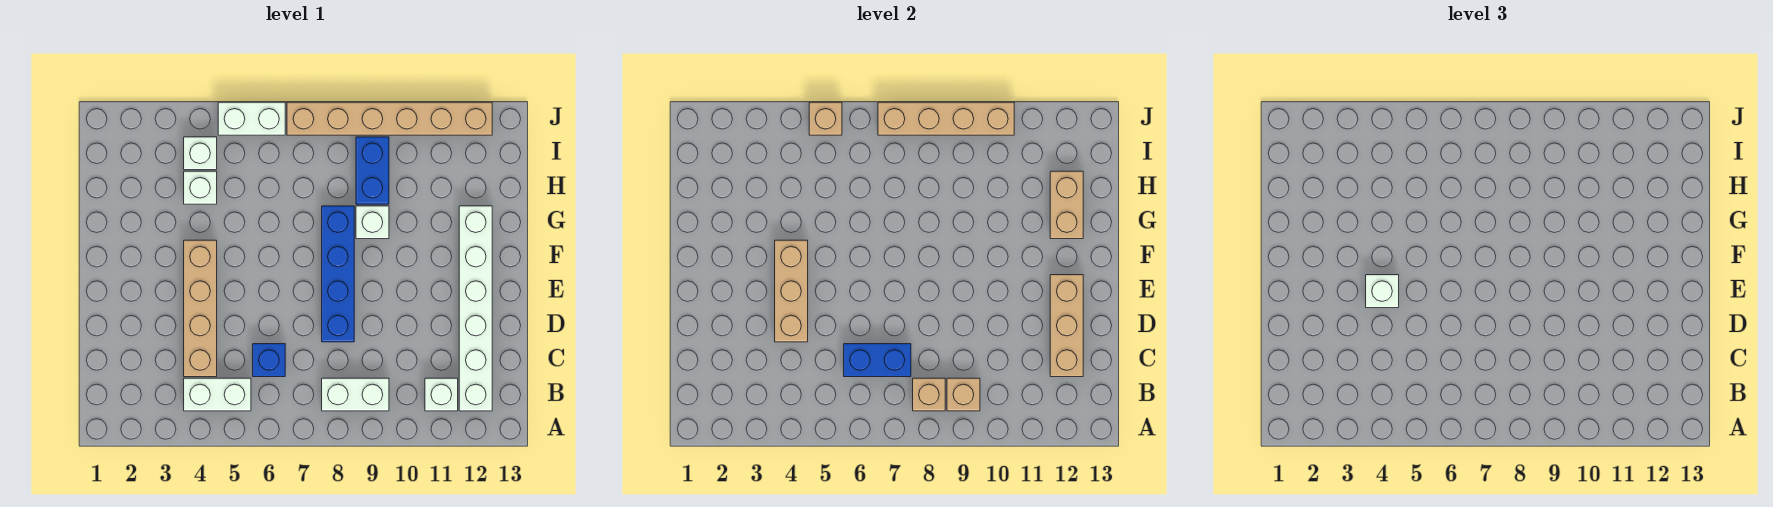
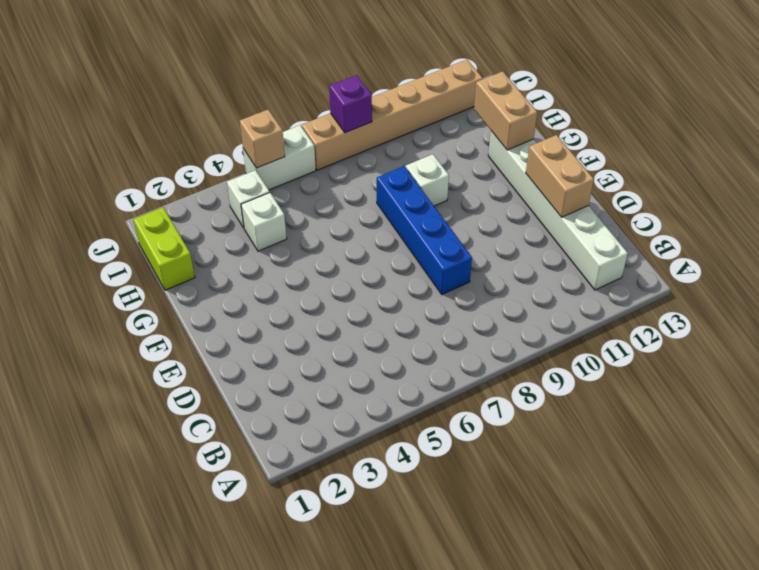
tan 1x2 brick [526,135,594,217] -> tan 1x3 brick [1050,275,1083,377]
lime 1x2 brick [133,207,195,290] -> none
purple 1x1 brick [329,75,372,133] -> tan 1x4 brick [878,102,1014,135]
none -> white 1x2 brick [184,378,251,411]
none -> white 1x2 brick [322,378,389,411]
none -> white 1x1 brick [425,378,458,411]

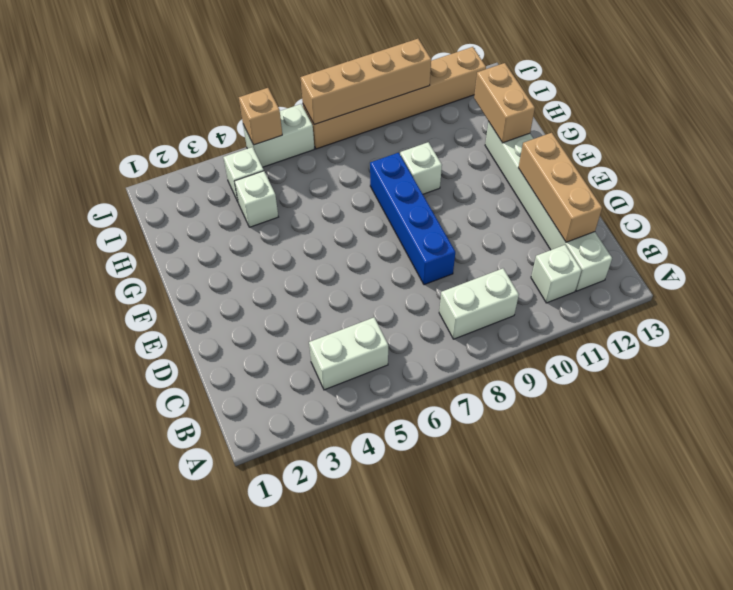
none -> tan 1x4 brick [184,240,217,377]
none -> blue 1x1 brick [253,344,285,377]
none -> blue 1x2 brick [356,137,389,204]

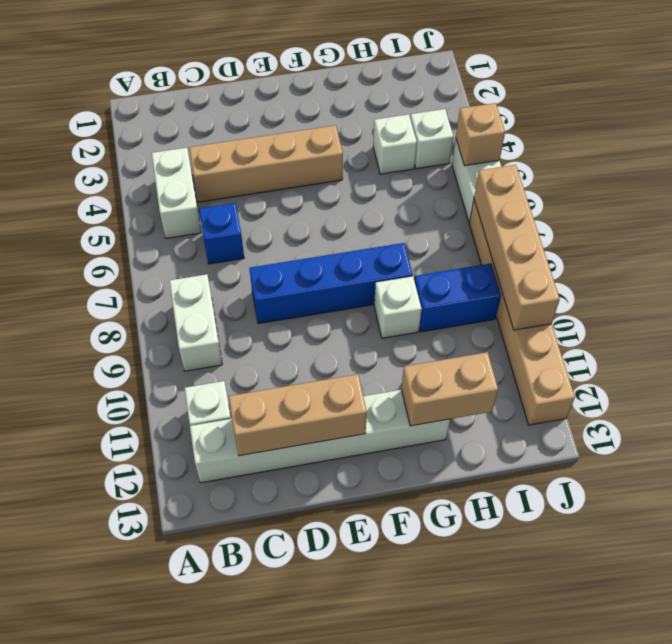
none -> tan 1x1 brick [913,378,945,411]
none -> tan 1x1 brick [947,378,980,411]
none -> blue 1x2 brick [844,344,911,377]

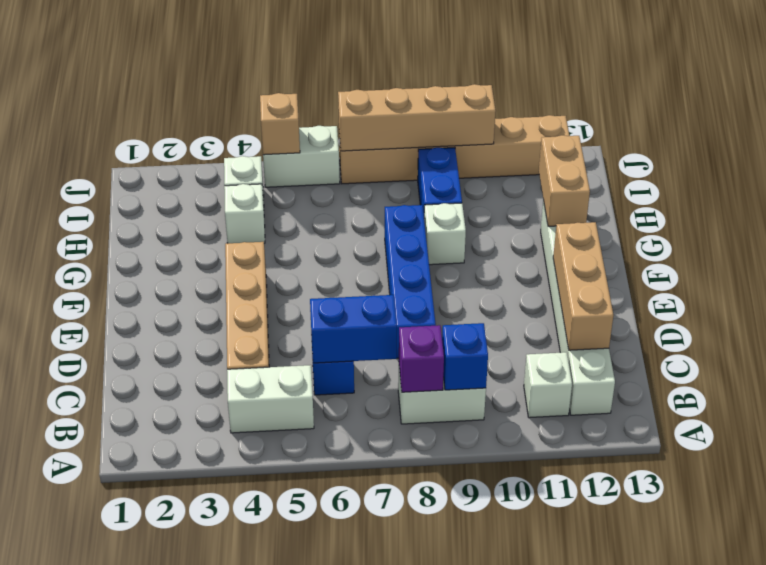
purple 1x1 brick [399,325,444,392] -> tan 1x1 brick [913,378,945,411]
blue 1x1 brick [442,323,488,390] -> tan 1x1 brick [947,378,980,411]
none -> tan 1x3 brick [775,240,808,342]
none -> white 1x1 brick [1366,275,1399,308]

